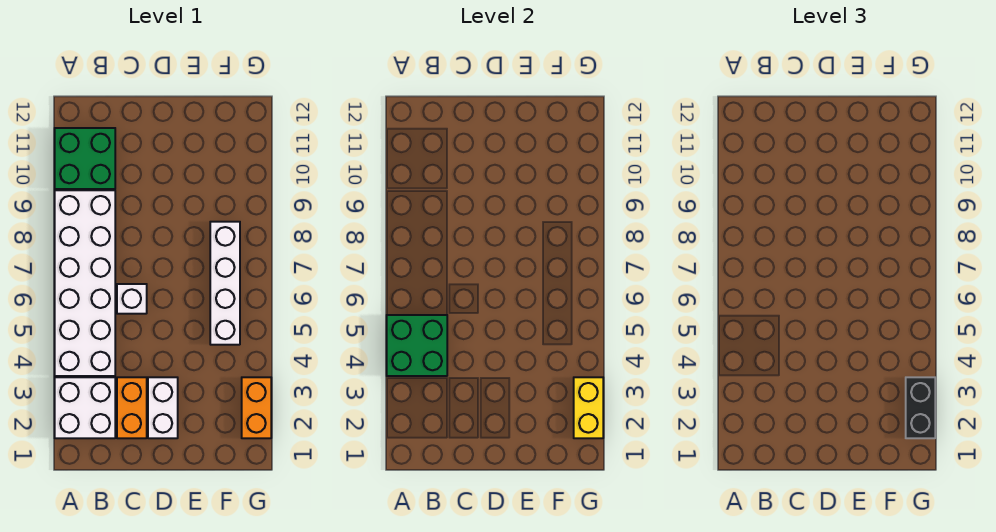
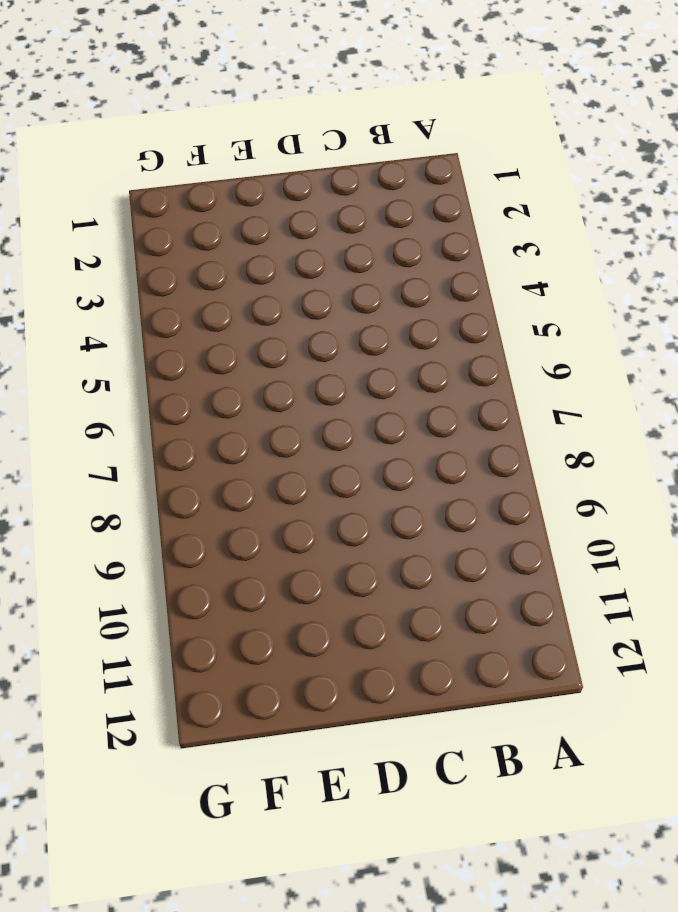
none -> white 2x2 brick [55,377,115,438]
none -> white 2x6 brick [55,190,115,376]

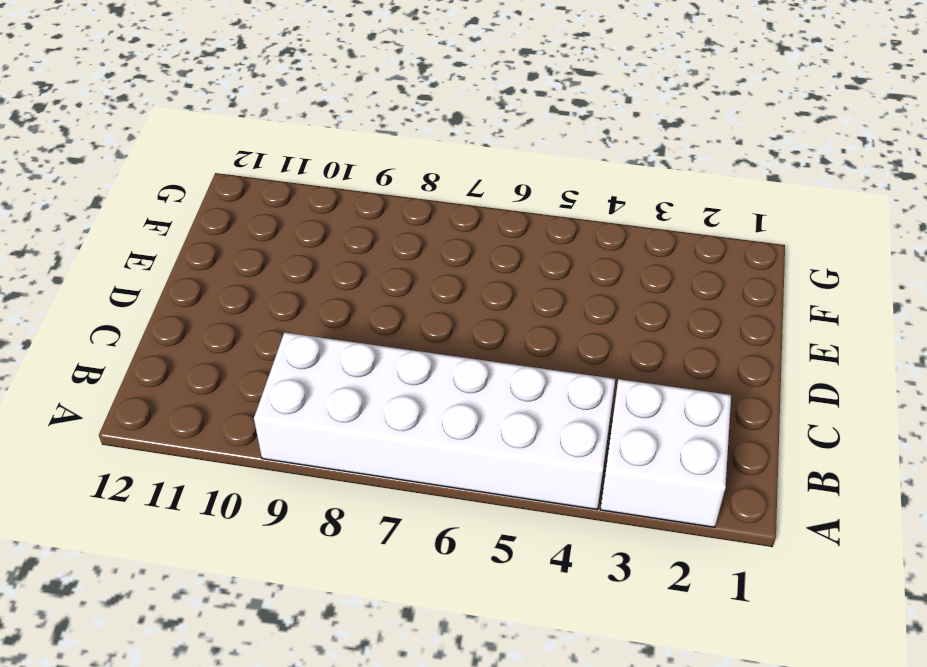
none -> green 2x2 brick [55,128,115,189]
none -> orange 1x2 brick [117,377,147,438]

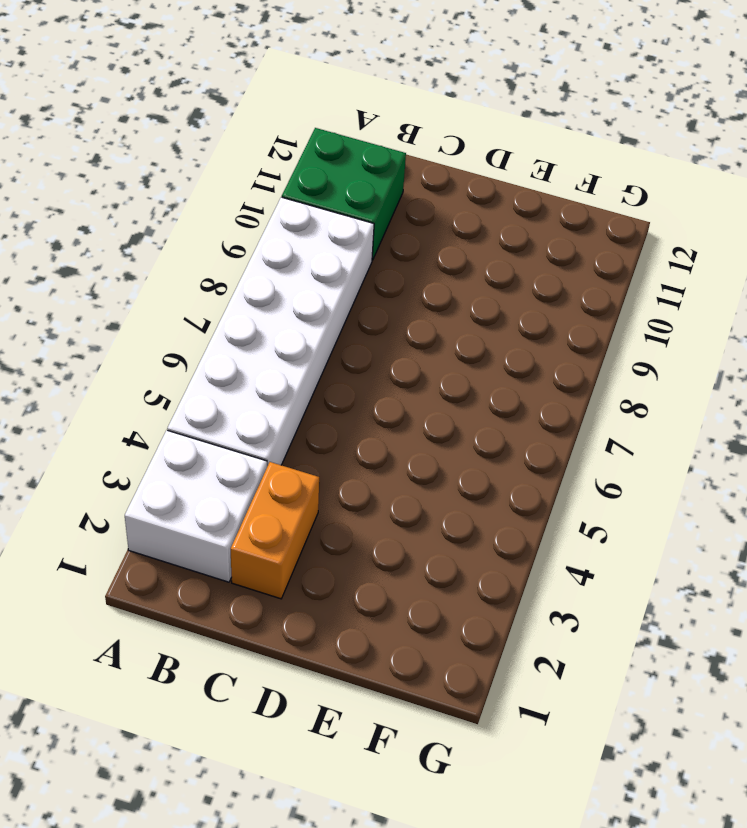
none -> white 1x1 brick [117,284,147,314]
none -> white 1x2 brick [148,377,178,438]

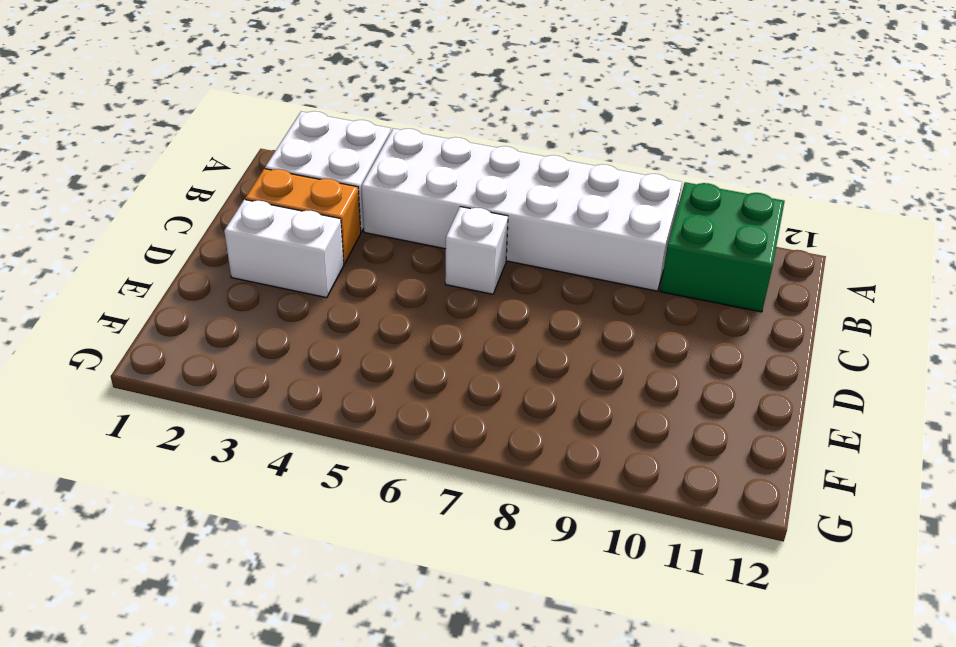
none -> white 1x4 brick [210,222,240,345]
none -> orange 1x2 brick [242,377,271,438]

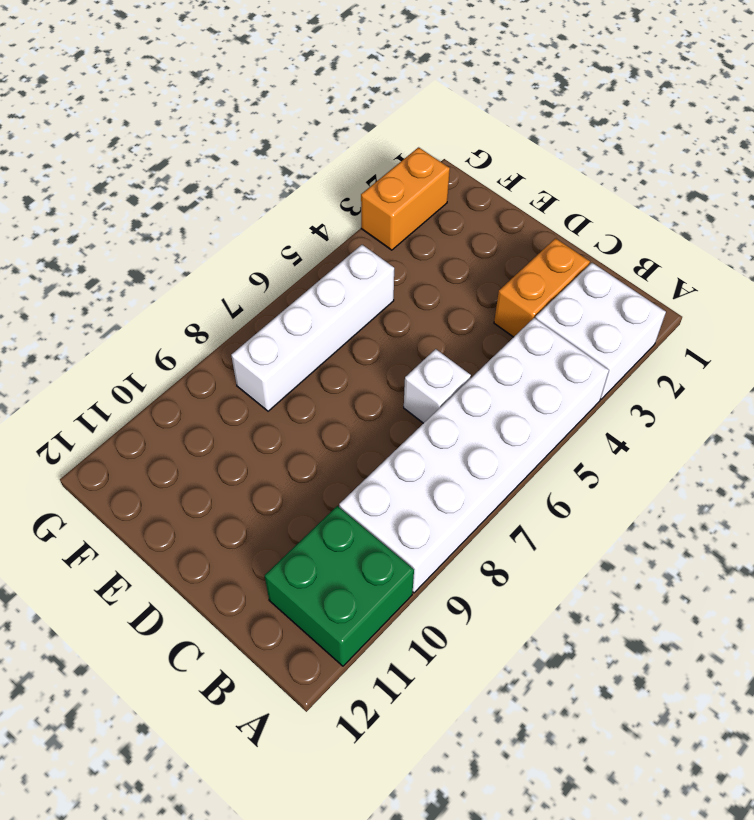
none -> white 1x2 brick [148,377,178,438]
none -> green 2x2 brick [387,315,447,376]

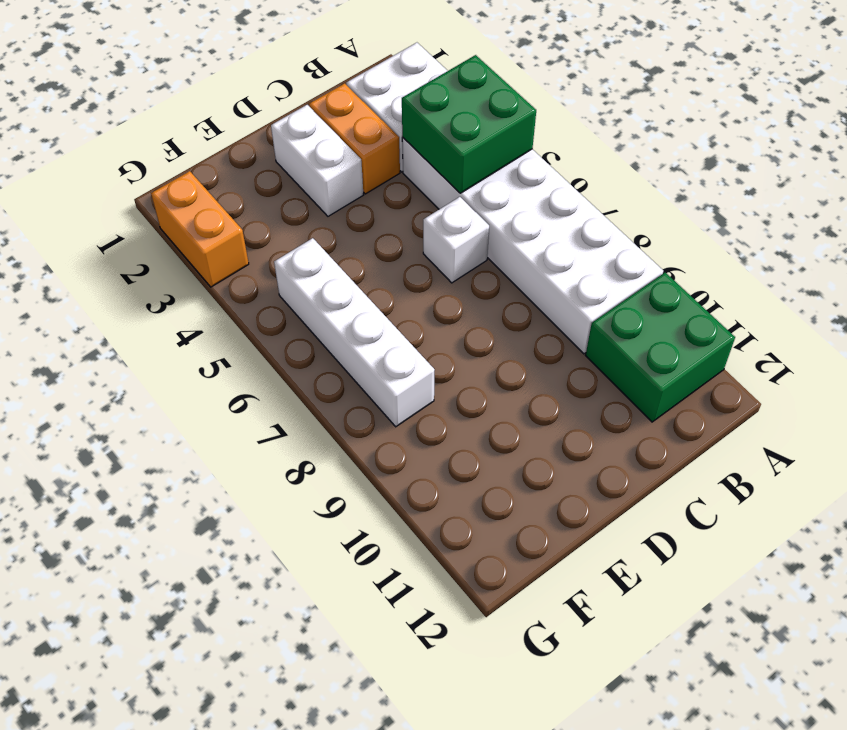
none -> yellow 1x2 brick [574,377,603,438]
none -> black 1x2 brick [906,377,935,438]

